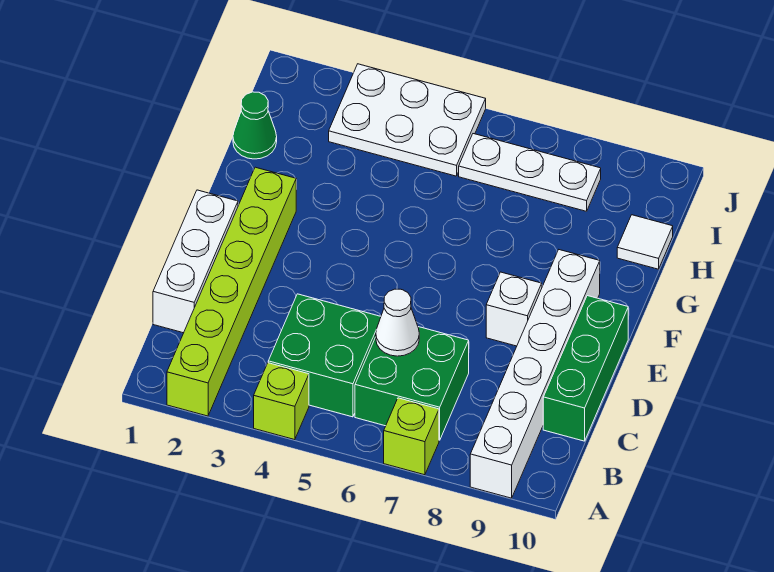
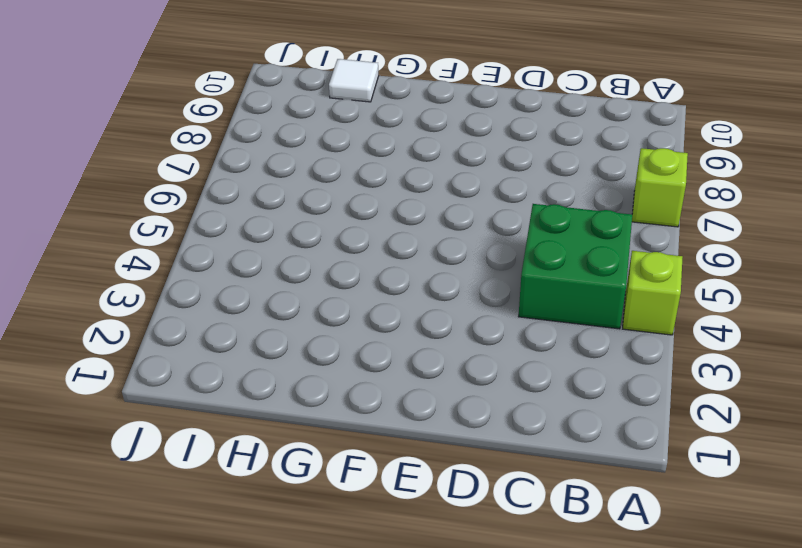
none -> lime 1x6 brick [167,167,296,416]
none -> white 1x6 brick [470,250,600,498]
none -> green 2x2 brick [355,327,469,440]

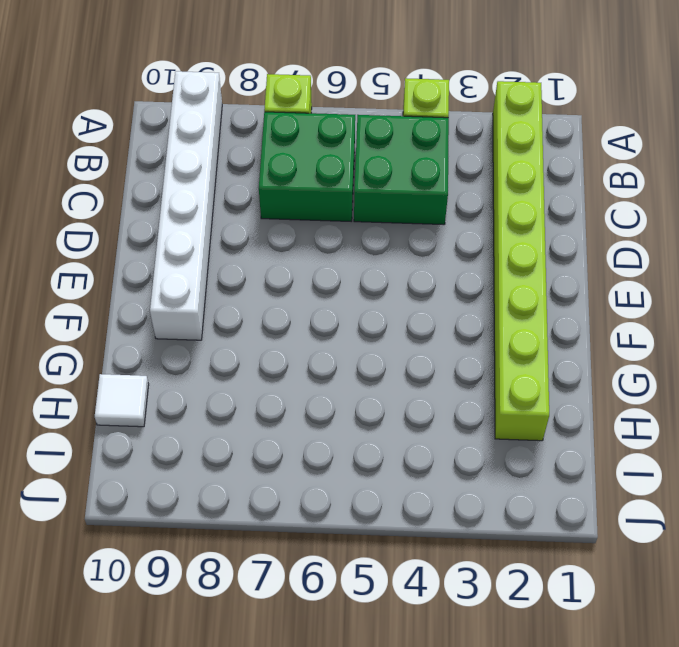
lime 1x8 brick [493,81,549,441] -> lime 1x6 brick [167,167,296,416]
none -> white 1x3 brick [153,190,238,333]
none -> green 1x3 brick [543,296,628,441]
none -> white 1x1 brick [486,272,542,346]

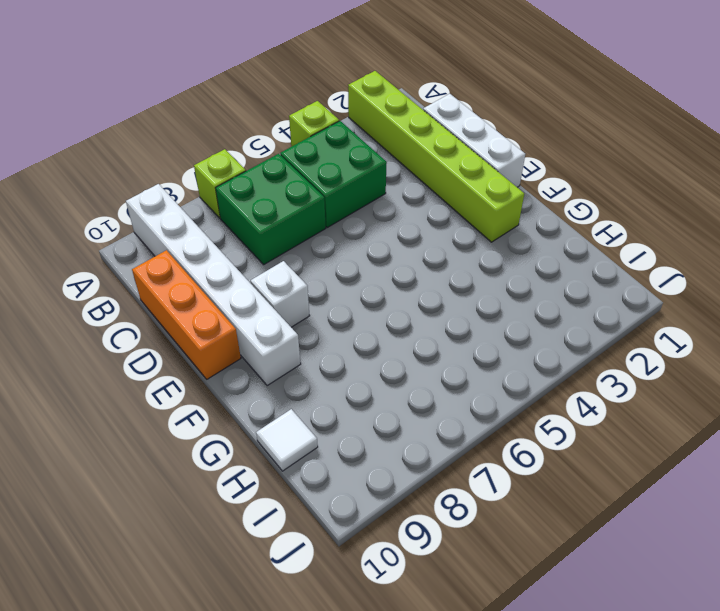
orange 1x3 brick [132,250,241,379] -> green 1x3 brick [543,296,628,441]
none -> green 1x1 cone [233,92,277,159]
none -> white 2x3 plate [329,64,486,176]
none -> white 1x3 plate [459,134,601,211]

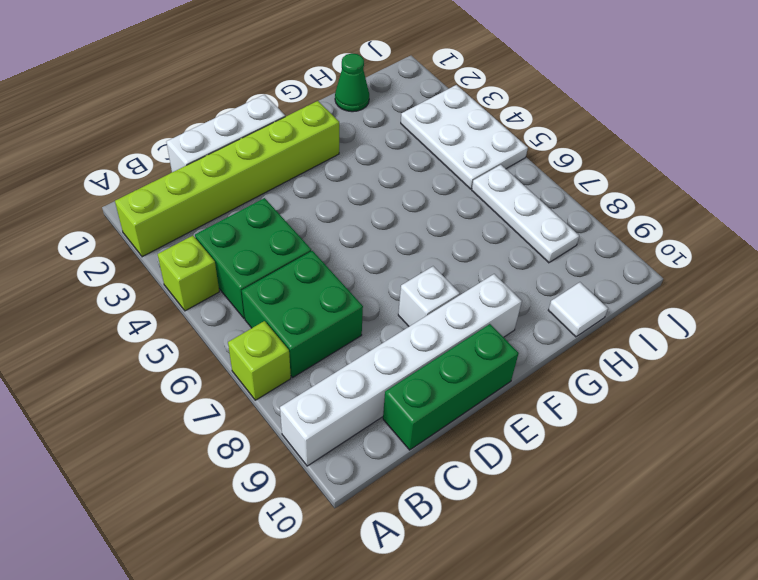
none -> white 1x1 cone [376,289,419,356]

